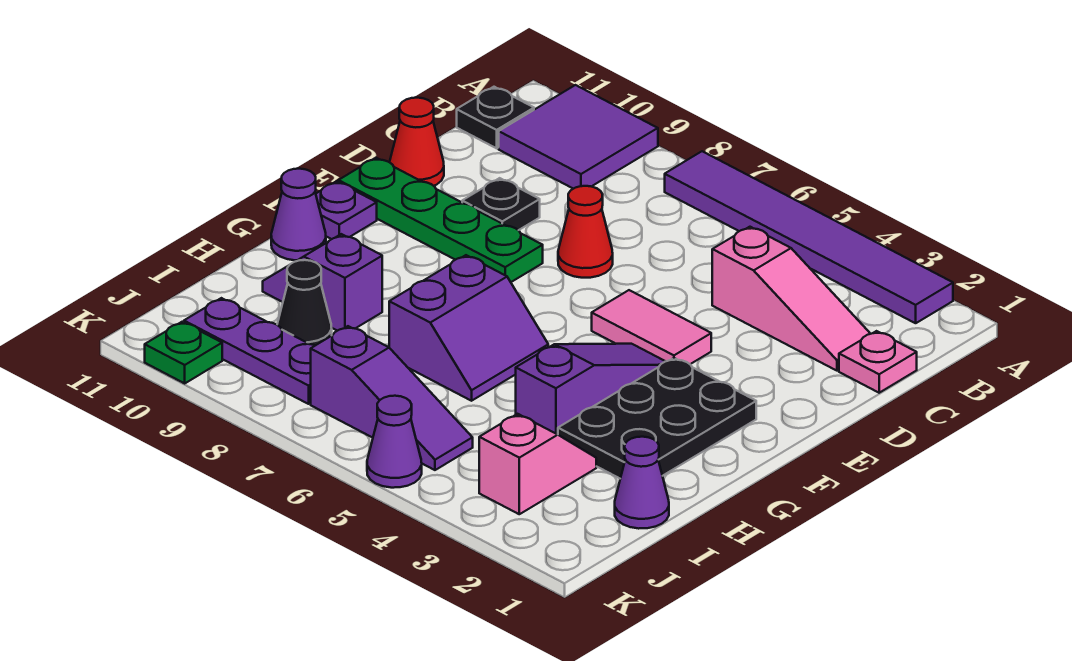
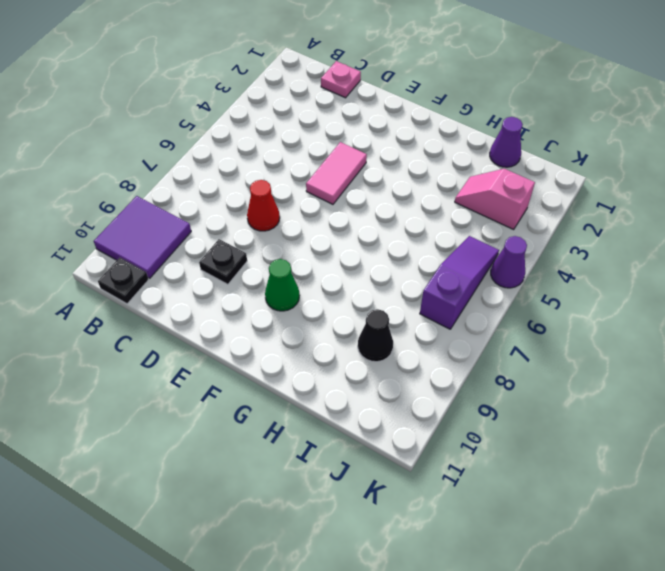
green 1x1 cone [265,259,299,311] -> none
none -> purple 1x6 tile [665,151,953,323]
none -> pink 1x3 slope [712,227,870,371]
none -> red 1x1 cone [390,98,444,186]

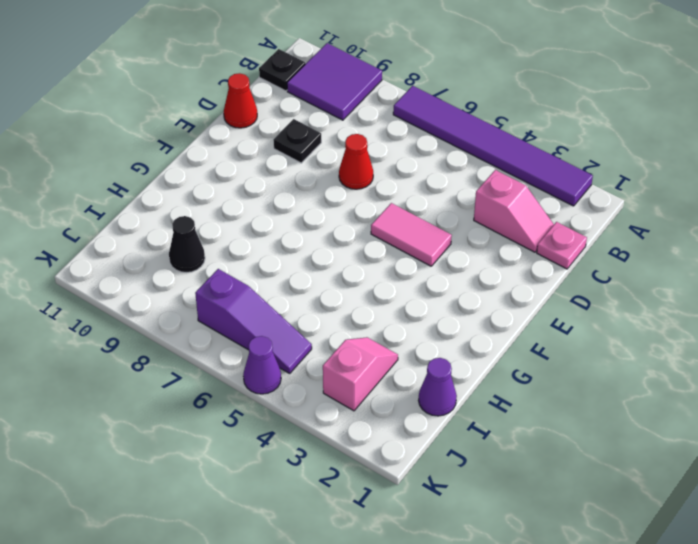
pink 1x2 slope [474,170,554,252] -> pink 1x3 slope [712,227,870,371]
none -> green 1x4 plate [338,158,543,282]
none -> black 2x3 plate [558,358,756,478]
none -> purple 1x3 slope [516,344,665,435]

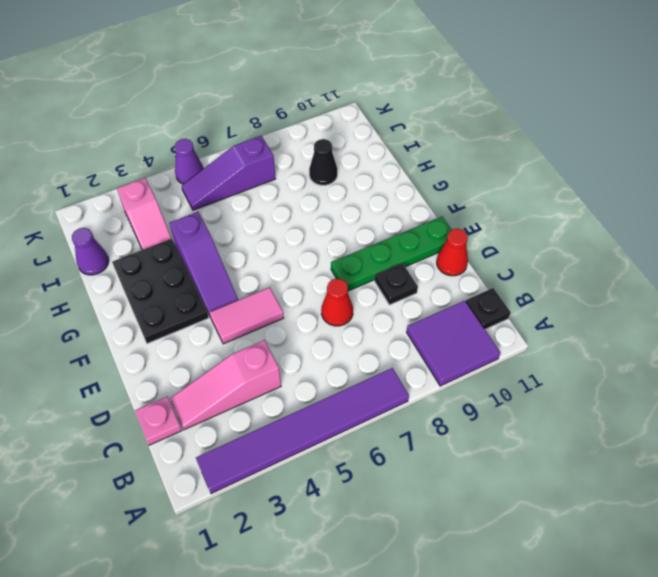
none -> purple 1x1 plate [316,181,377,239]
none -> purple 2x2 slope [389,255,548,401]
none -> purple 1x1 cone [271,169,326,260]

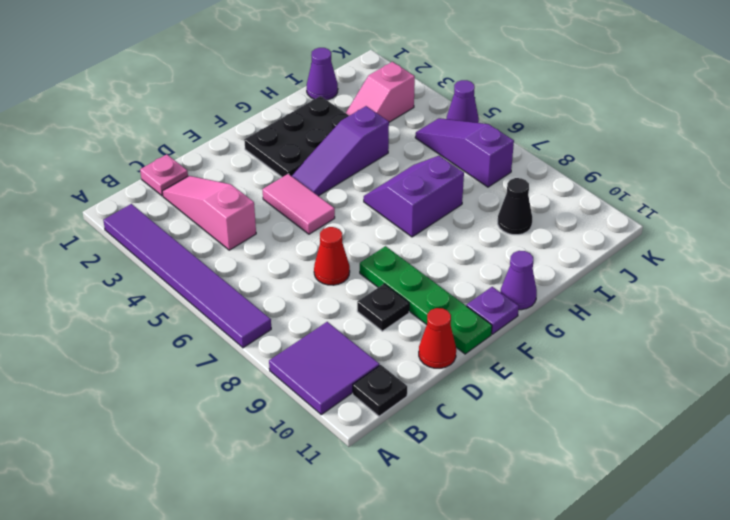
none -> purple 1x2 slope [263,234,382,331]
none -> purple 1x3 plate [184,298,315,404]
none -> green 1x1 plate [145,322,222,383]

